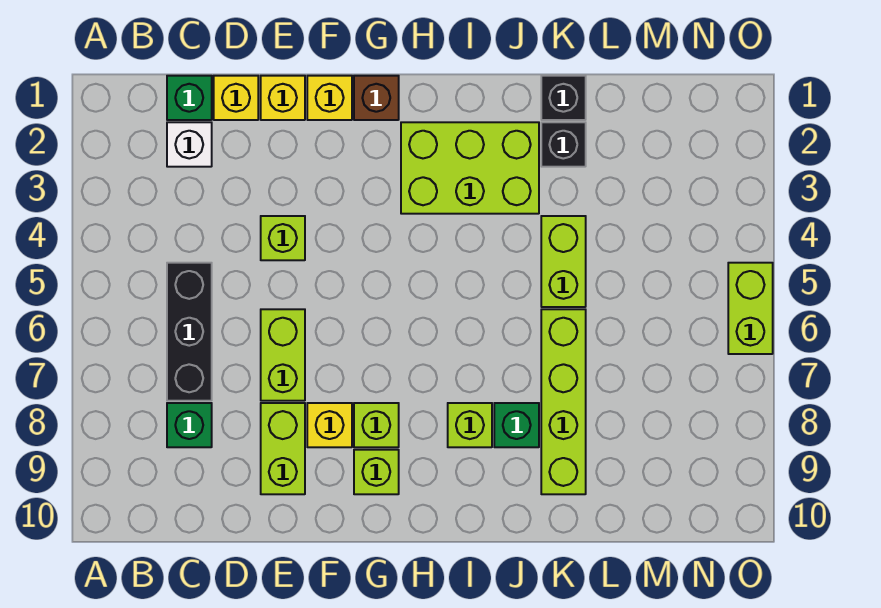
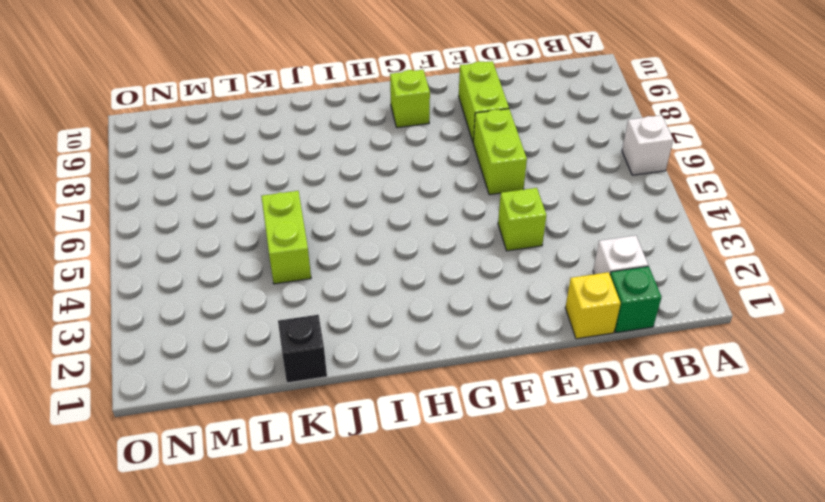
white 1x1 brick [622,115,673,175] -> none
none -> black 1x3 brick [167,263,212,401]
none -> green 1x1 brick [167,403,212,447]
none -> yellow 1x1 brick [261,76,305,120]

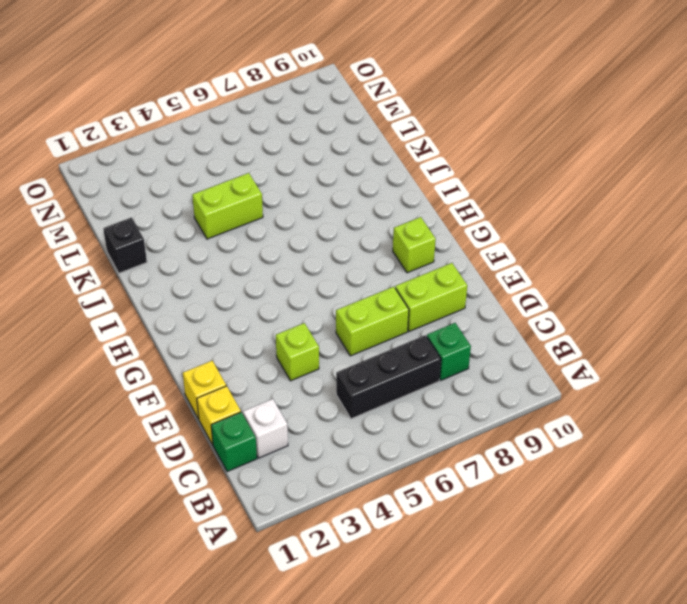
none -> yellow 1x1 brick [307,76,352,120]
none -> yellow 1x1 brick [307,403,352,447]
none -> brown 1x1 brick [354,76,399,120]

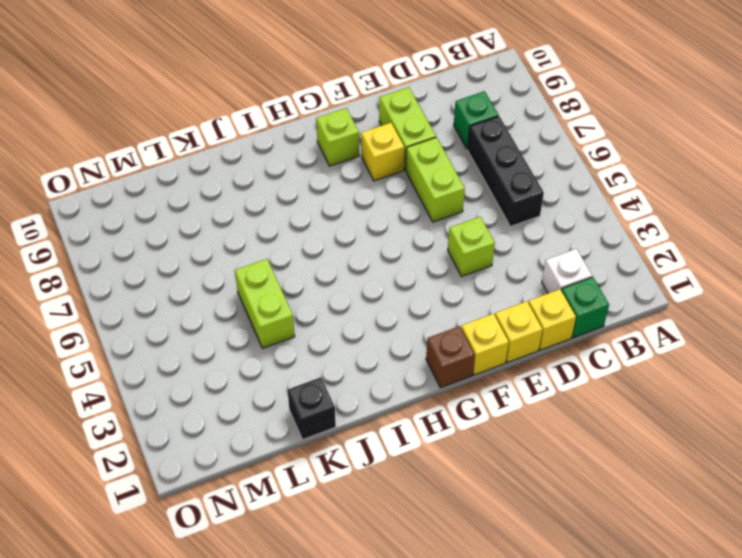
none -> lime 1x1 brick [354,403,399,447]
none -> lime 2x3 brick [401,122,539,214]
none -> lime 1x1 brick [448,403,492,447]

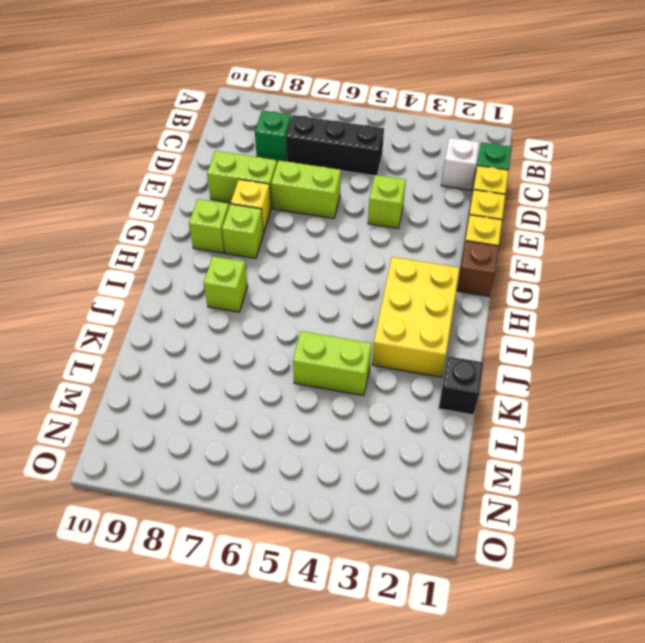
yellow 2x3 brick [372,257,460,377] -> lime 2x3 brick [401,122,539,214]
none -> green 1x1 brick [494,403,539,447]
none -> black 1x1 brick [541,122,586,167]
none -> lime 1x4 brick [541,309,586,494]

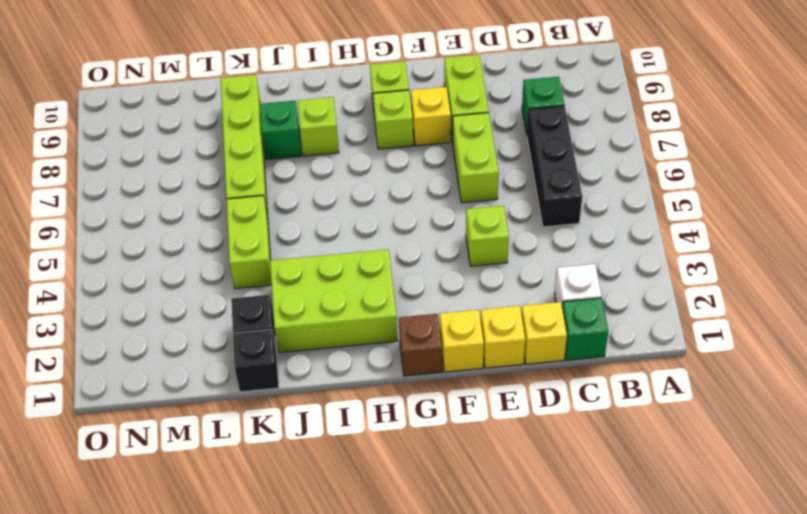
none -> lime 1x2 brick [728,263,773,354]

